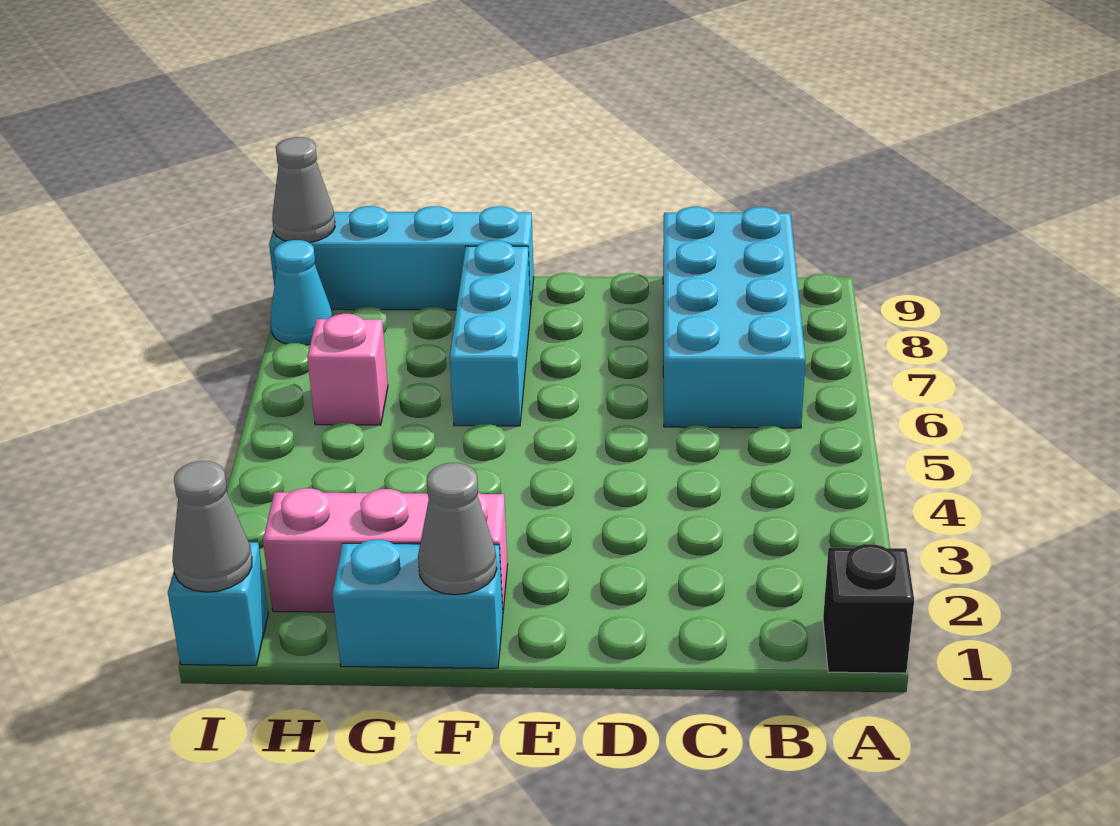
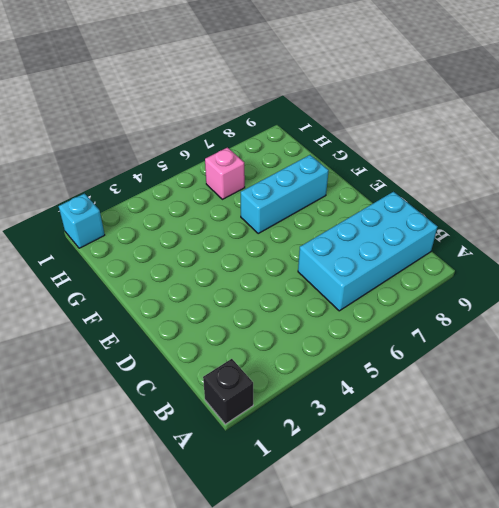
none -> cyan 1x2 brick [332,540,503,668]
none -> pink 1x3 brick [263,488,508,612]
none -> cyan 1x4 brick [269,206,534,310]

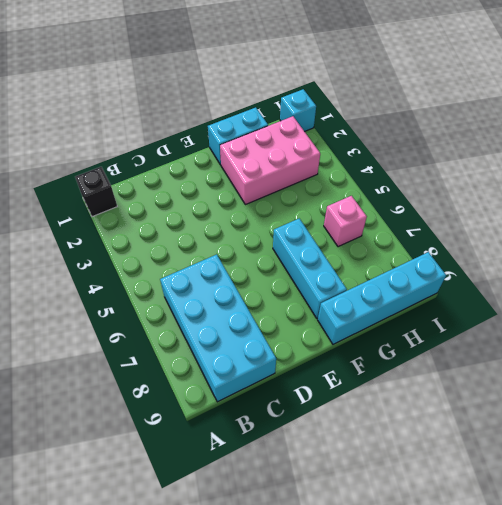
pink 2x3 brick [220,116,320,205] -> pink 1x3 brick [263,488,508,612]
none -> cyan 1x1 cone [271,240,333,345]
none -> grey 1x1 cone [418,463,497,595]
none -> grey 1x1 cone [172,461,252,592]

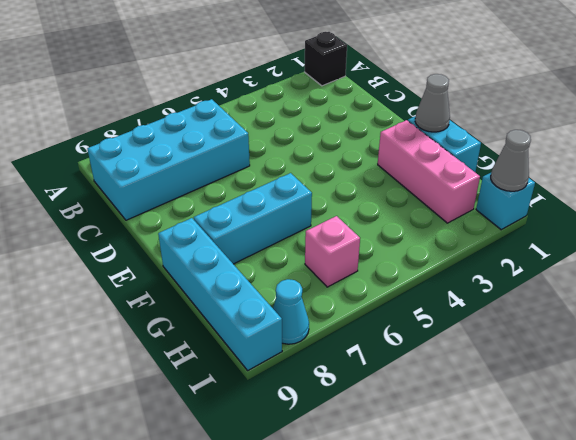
none -> grey 1x1 cone [272,137,335,243]

